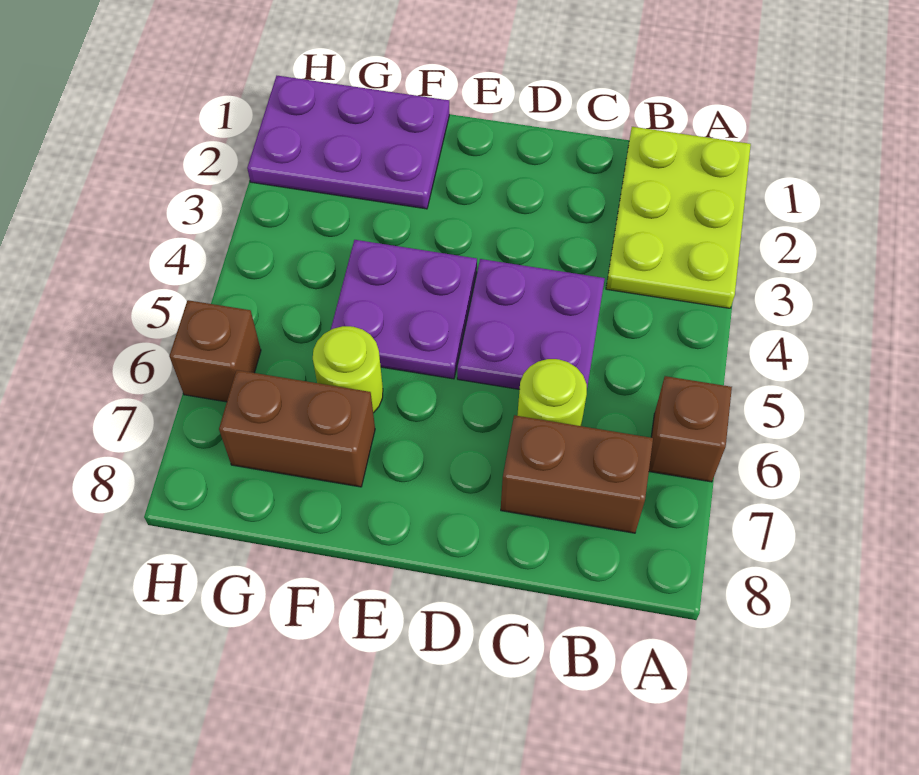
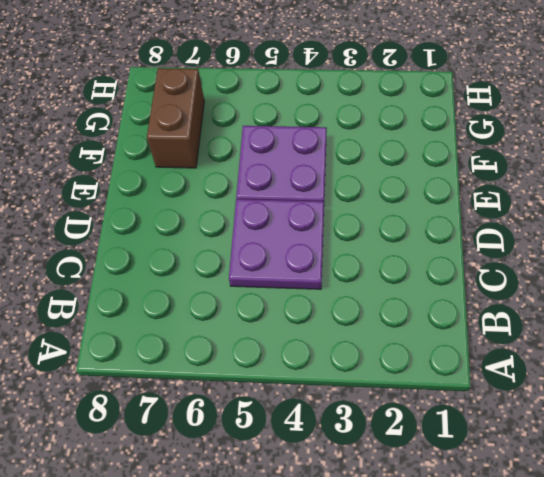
none -> lime 2x3 plate [606,127,751,308]
none -> brown 1x1 brick [649,376,732,482]

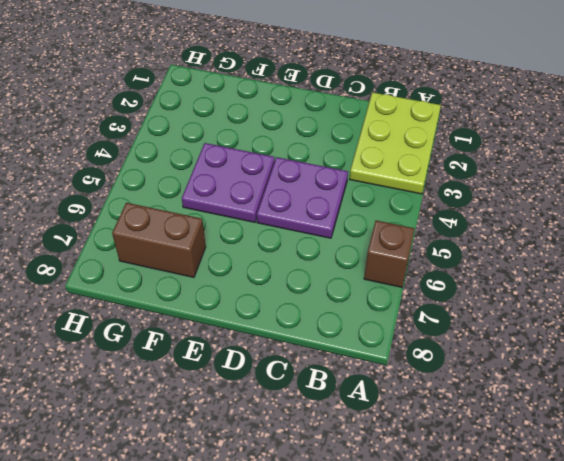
none -> brown 1x2 brick [501,415,653,533]
none -> lime 1x1 round brick [517,359,587,426]

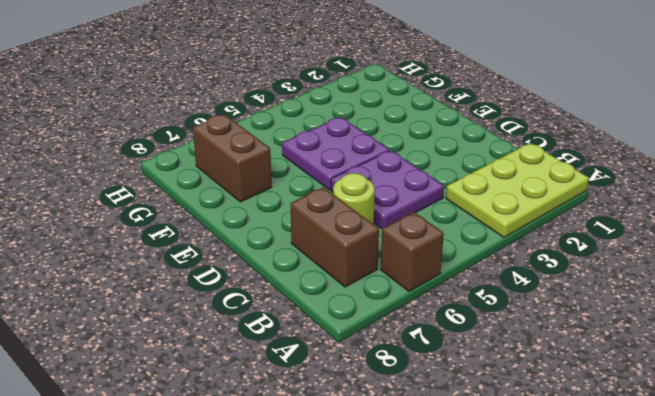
none -> purple 2x3 plate [247,76,449,209]
none -> lime 1x1 round brick [313,326,383,413]

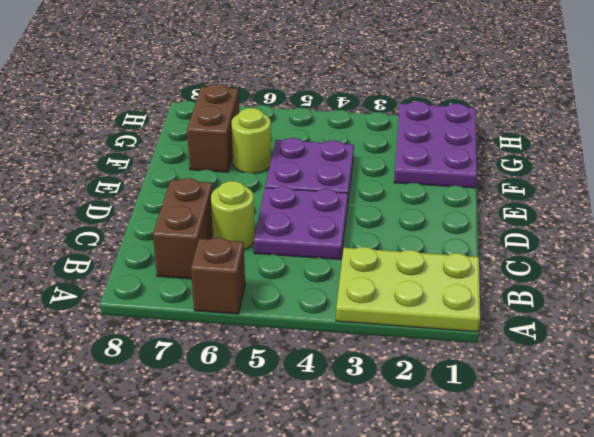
none -> brown 1x1 brick [169,300,261,402]

